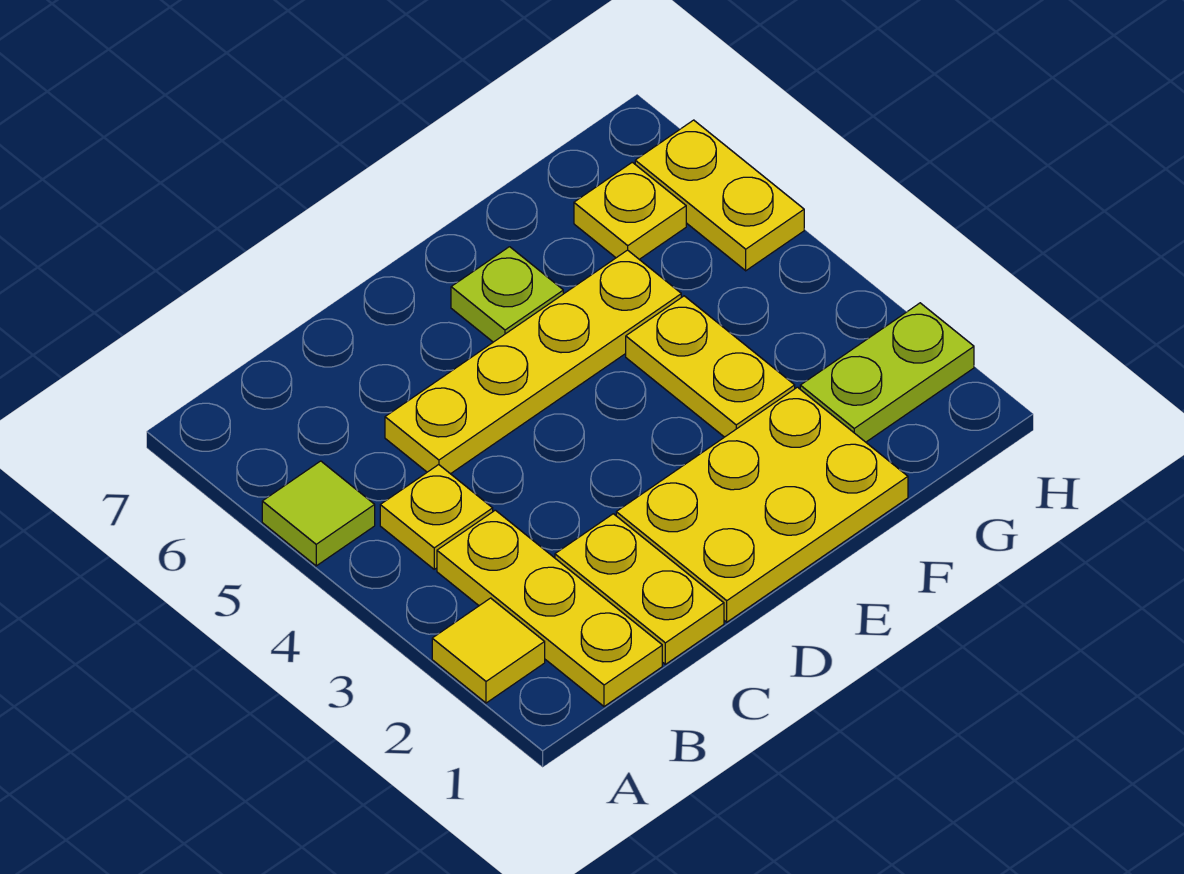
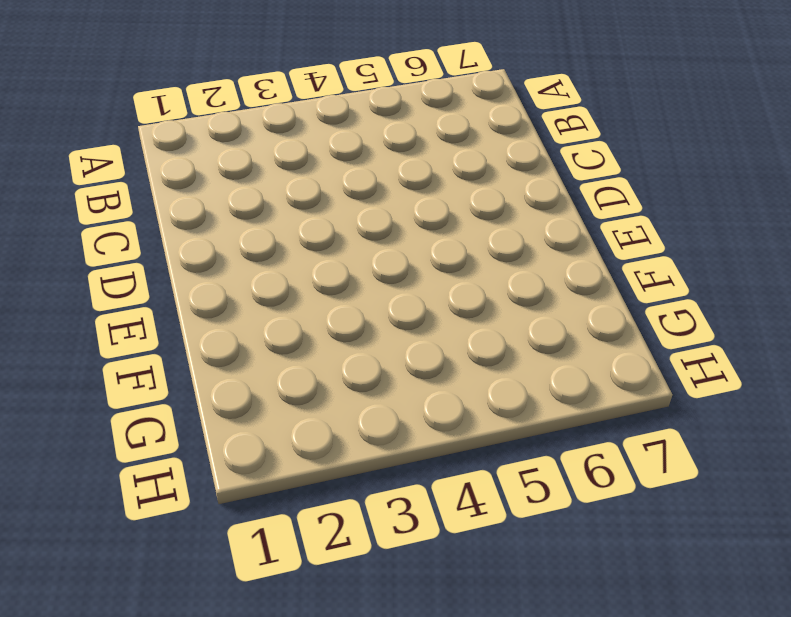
none -> yellow 1x1 tile [432,598,545,703]
none -> lime 1x1 tile [262,461,375,566]
none -> yellow 1x3 plate [437,510,662,706]

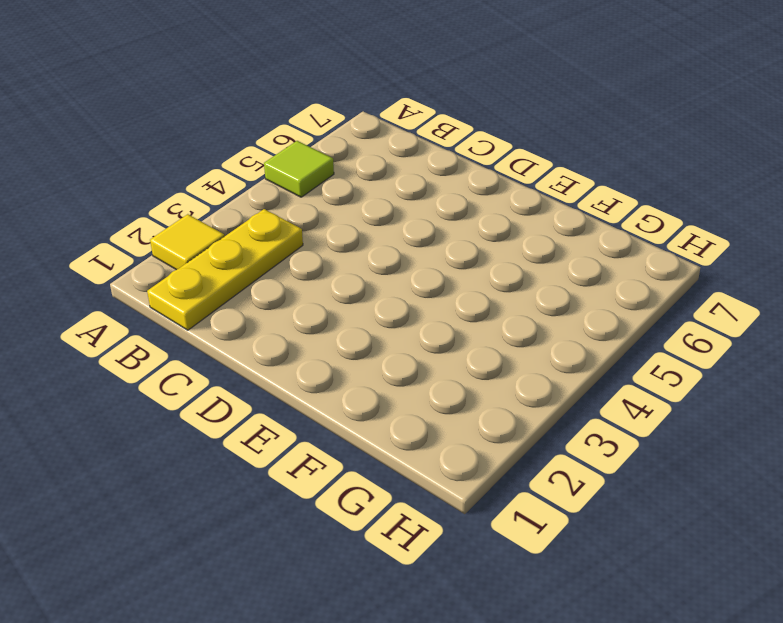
none -> yellow 1x1 plate [380,465,493,569]
none -> yellow 1x2 plate [555,514,724,664]
none -> yellow 1x4 plate [385,250,681,474]

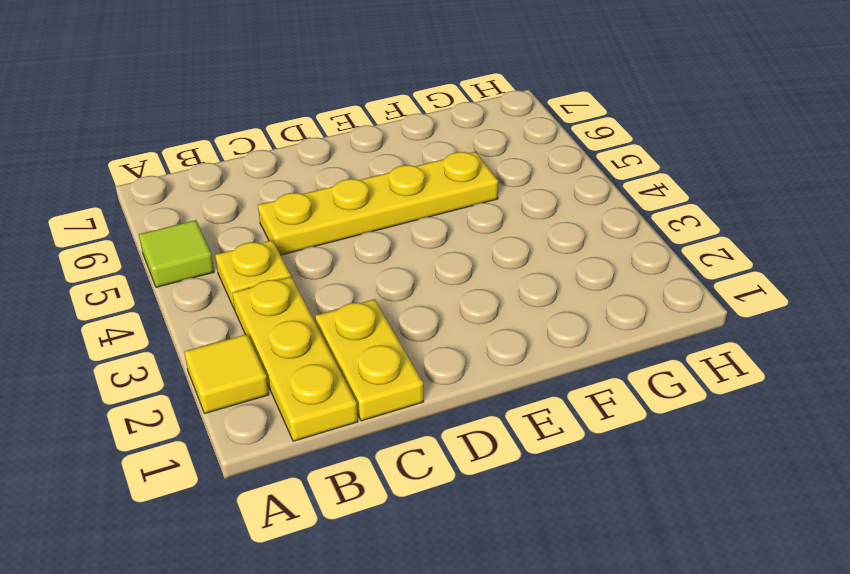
none -> yellow 2x3 plate [616,387,908,622]
none -> lime 1x1 plate [451,247,563,342]
none -> yellow 1x2 plate [626,296,795,437]

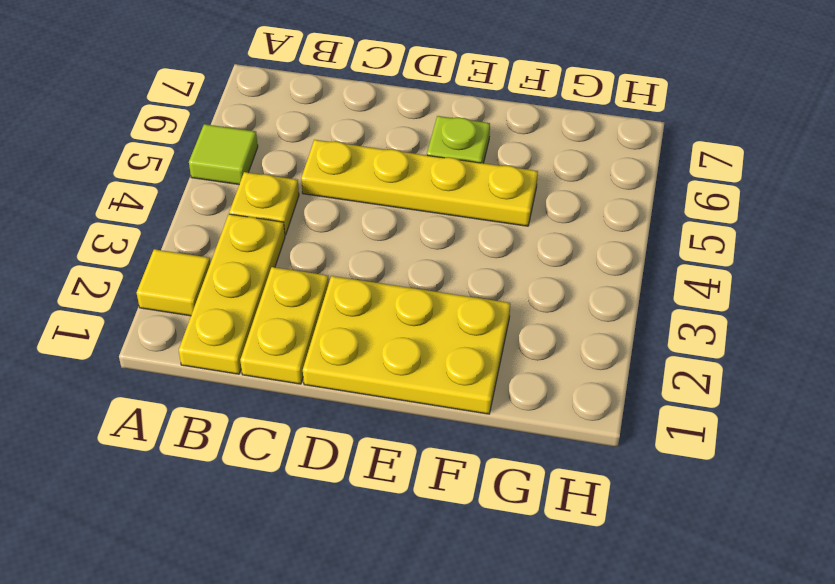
none -> yellow 1x2 plate [626,296,795,437]
none -> lime 1x2 plate [800,303,974,442]
none -> yellow 1x1 plate [574,162,686,259]

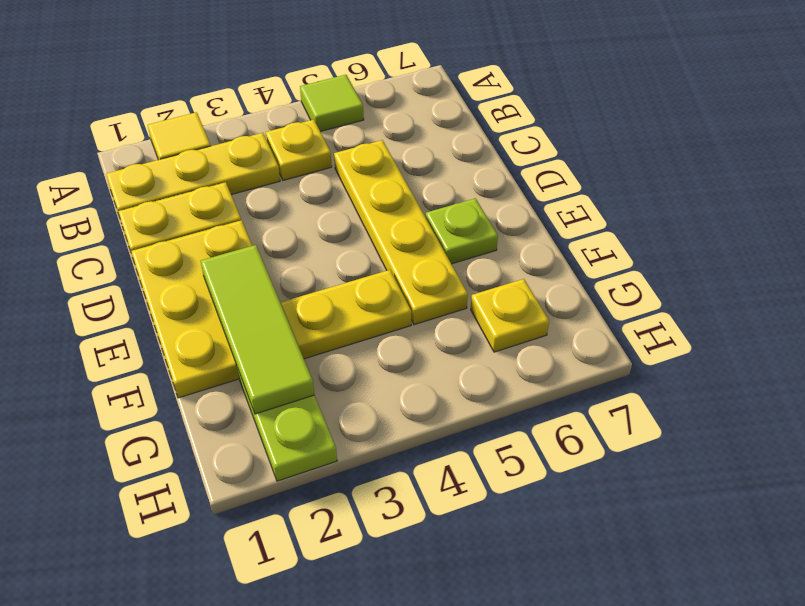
lime 1x3 tile [201,245,314,414] -> none
none -> yellow 1x2 plate [635,120,804,271]

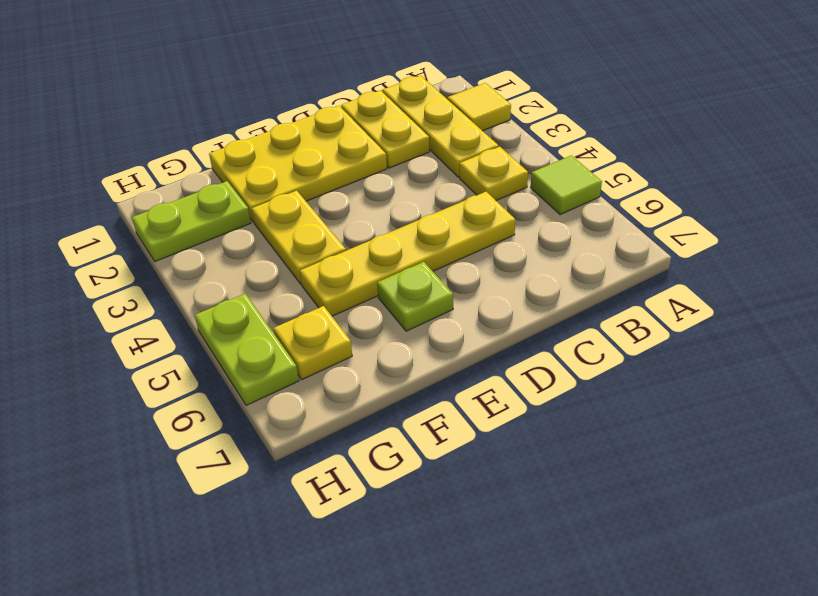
lime 1x2 plate [195,294,299,405] -> yellow 1x2 plate [635,120,804,271]

